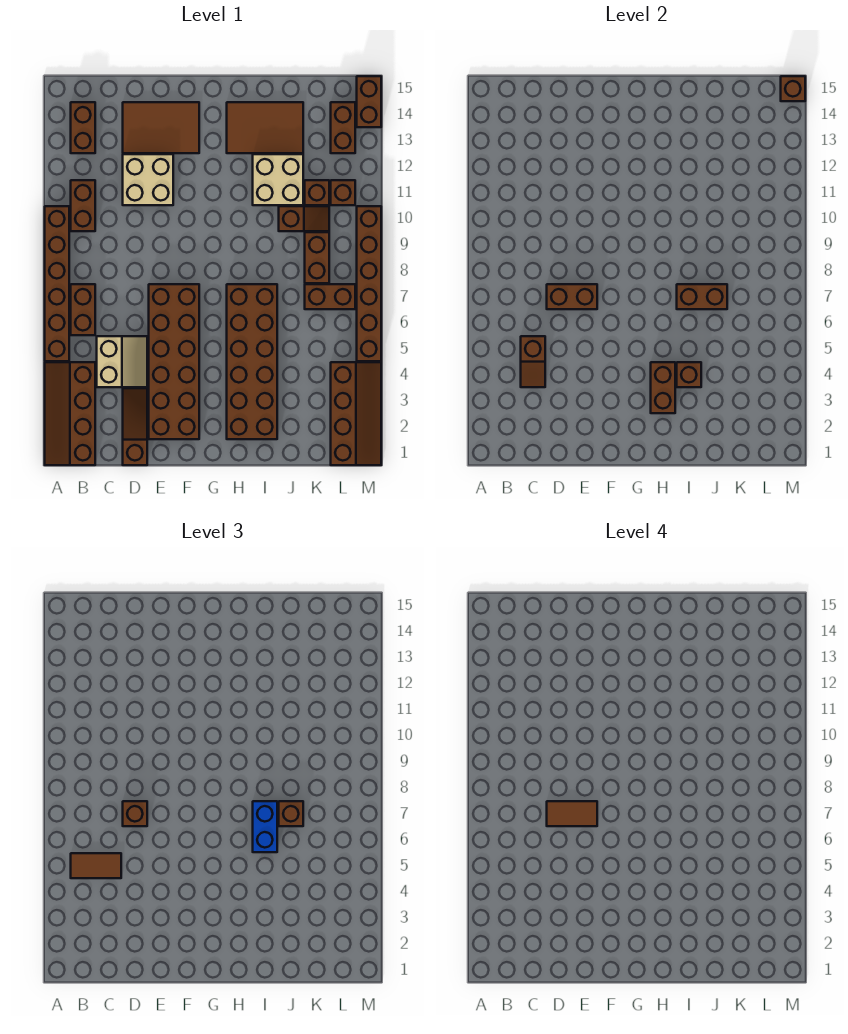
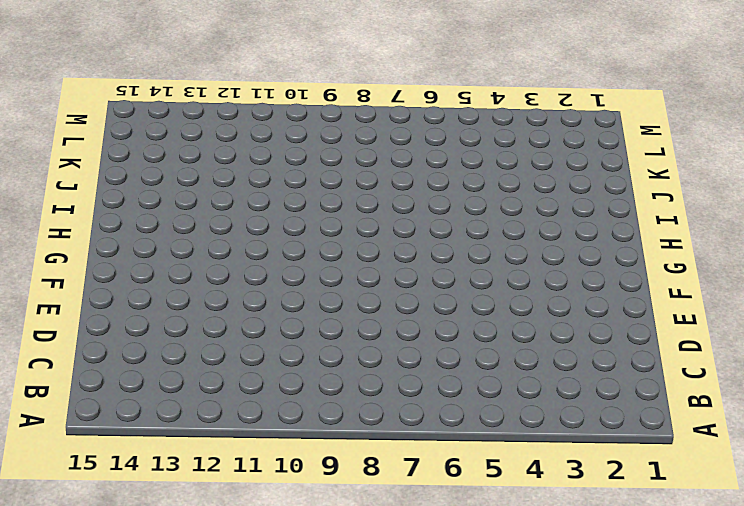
none -> brown 2x4 slope [45,362,95,465]
none -> brown 1x6 brick [45,206,69,361]
none -> brown 1x2 brick [71,284,95,335]
none -> brown 1x2 brick [71,180,95,231]

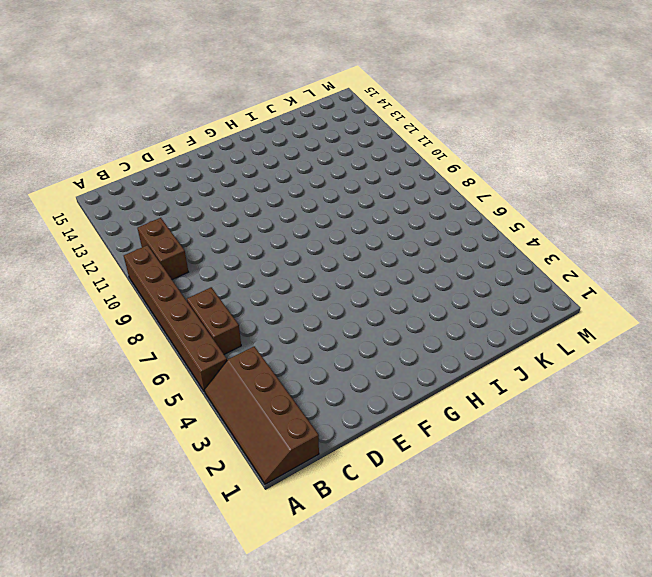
none -> brown 1x2 brick [71,102,95,153]
none -> tan 2x2 slope [97,336,147,387]
none -> brown 1x3 slope [123,388,147,465]
none -> tan 2x2 brick [123,154,173,205]

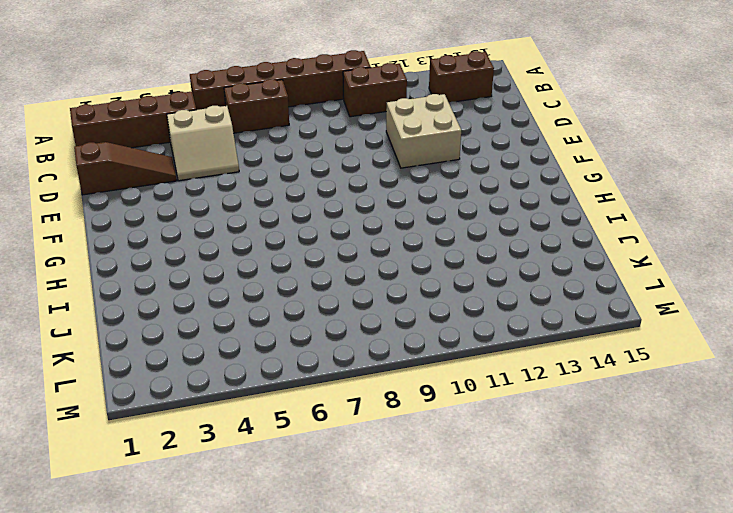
none -> brown 2x3 tile [123,102,199,153]
none -> brown 2x6 brick [149,284,199,439]
none -> brown 2x6 brick [227,284,277,439]
none -> brown 2x3 tile [227,102,303,153]

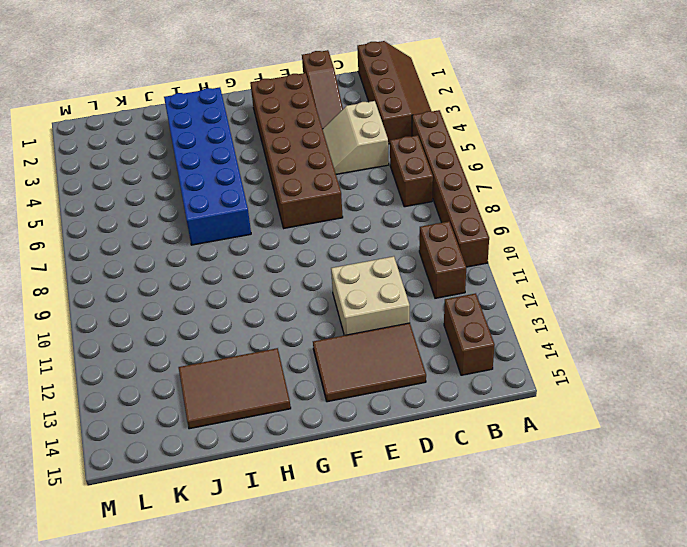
blue 2x6 brick [164,87,251,245] -> brown 2x6 brick [227,284,277,439]
none -> tan 2x2 brick [253,154,303,205]
none -> brown 1x2 slope [279,206,329,231]
none -> brown 1x2 brick [305,284,355,309]
none -> brown 1x2 brick [305,232,329,283]

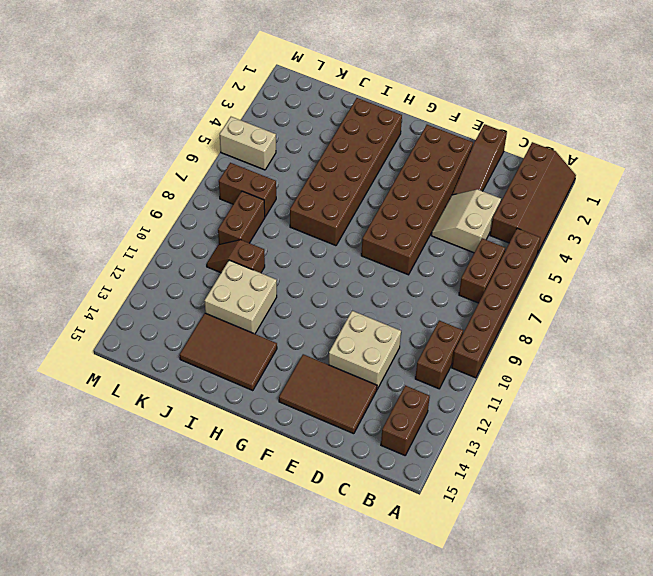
tan 1x2 brick [220,117,276,170] -> brown 1x6 brick [357,206,381,361]
none -> brown 1x1 brick [305,180,329,205]
none -> brown 2x4 slope [331,362,381,465]
none -> brown 1x1 brick [331,180,355,205]
none -> brown 1x2 brick [331,102,355,153]

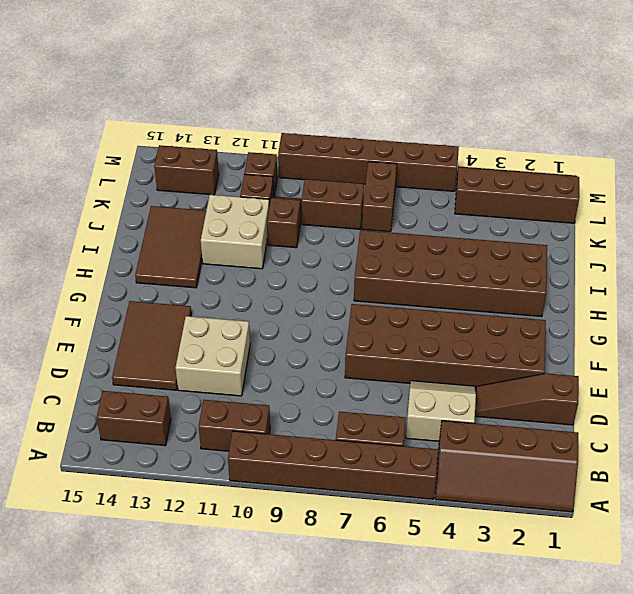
none -> brown 1x2 brick [357,76,381,127]
none -> brown 1x2 slope [521,336,545,387]
none -> brown 1x2 brick [547,284,597,309]
none -> brown 1x2 brick [651,362,675,413]

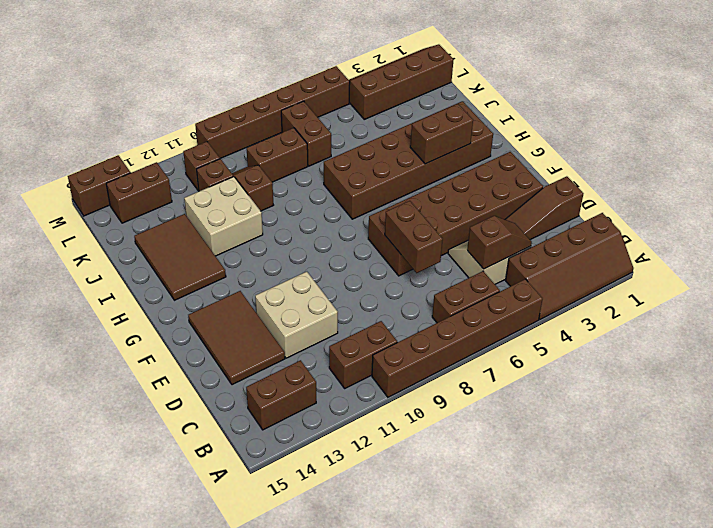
none -> brown 1x1 brick [677,362,701,387]
none -> brown 1x2 brick [677,284,727,309]
none -> brown 1x1 brick [781,76,805,101]
none -> brown 1x2 tile [71,853,121,878]

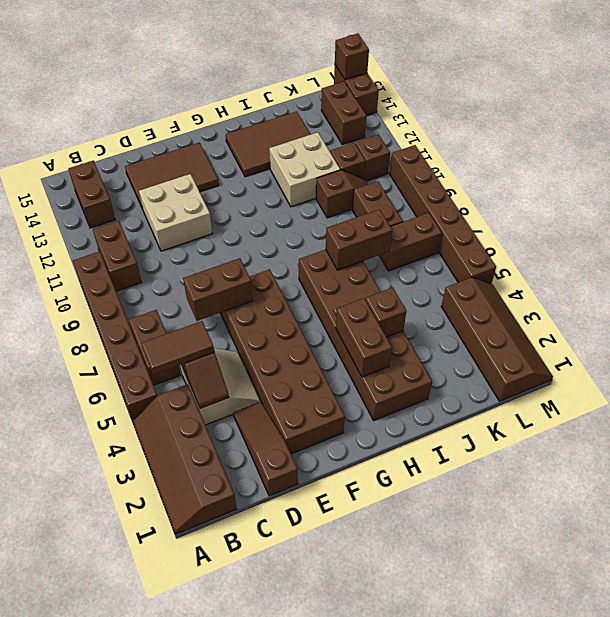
none -> brown 1x1 brick [123,801,147,826]
none -> blue 1x2 brick [253,801,277,852]
none -> brown 1x1 brick [279,801,303,826]
none -> brown 1x2 tile [547,801,597,826]

